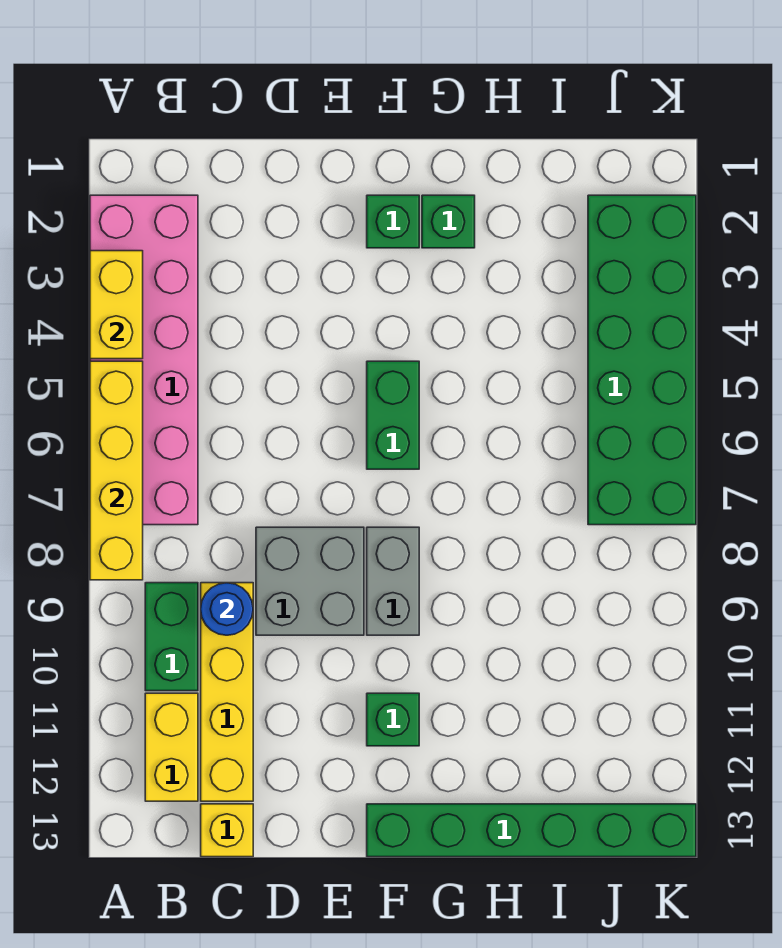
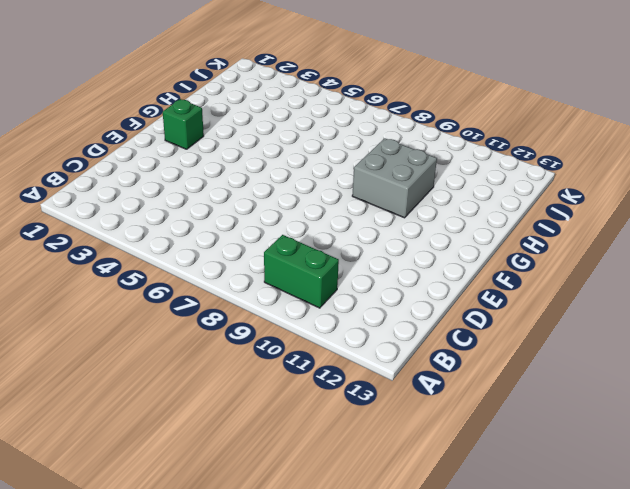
grey 2x2 brick [352,138,437,218] -> grey 2x2 brick moved to [256,527,364,635]
none -> pink 2x6 brick [90,195,198,525]
none -> yellow 1x2 brick [145,693,198,801]
none -> yellow 1x4 brick [201,583,253,801]

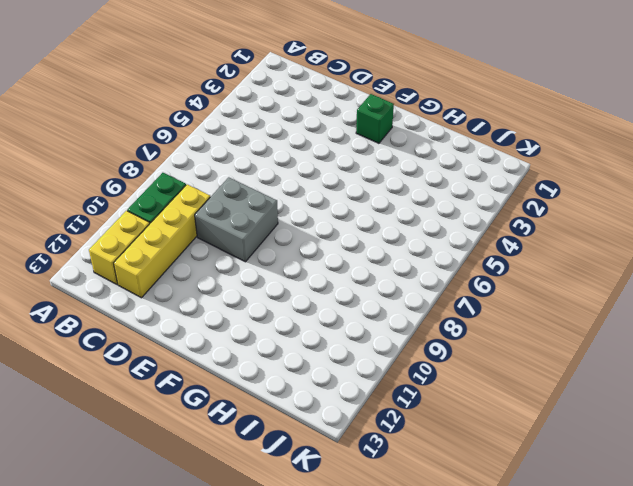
none -> pink 2x6 brick [90,195,198,525]
none -> yellow 1x1 brick [201,804,253,857]
none -> green 1x2 brick [367,361,419,469]

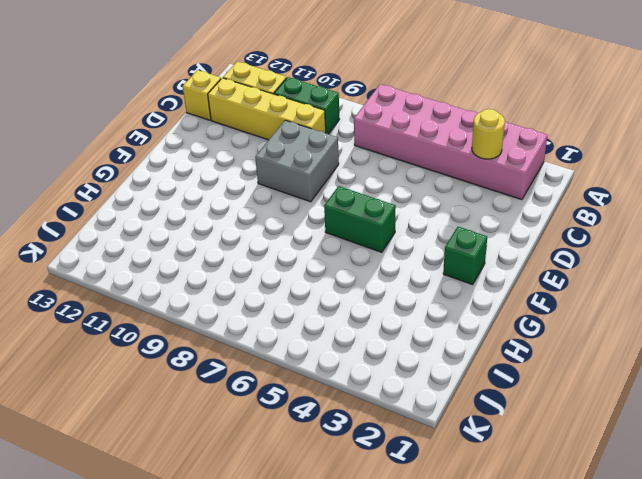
yellow 1x1 round brick [472,109,505,159] -> none
none -> grey 1x2 brick [367,527,419,635]
none -> green 1x1 brick [367,693,419,746]
none -> green 1x6 brick [367,804,696,857]

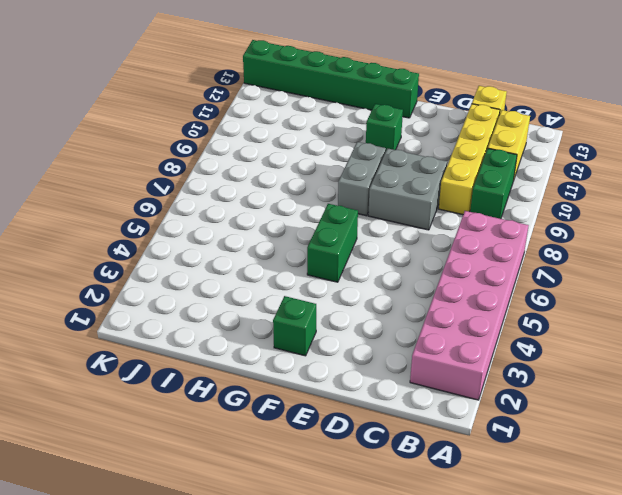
none -> green 1x1 brick [422,195,475,248]
none -> green 2x6 brick [588,195,696,525]
none -> yellow 1x2 brick [90,251,143,359]

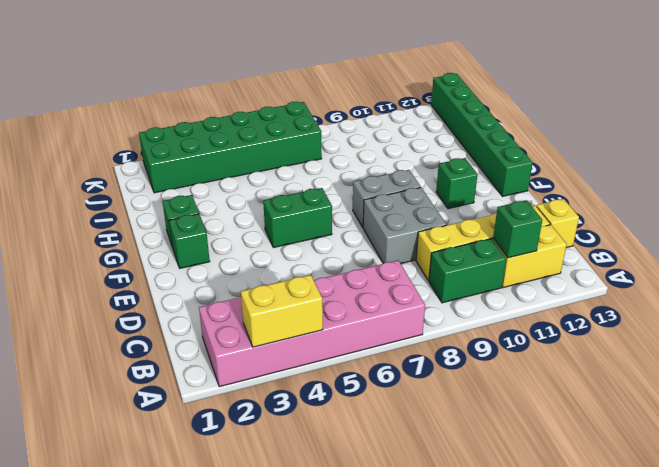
green 1x1 brick [493,200,542,258] -> none
none -> yellow 1x4 brick [90,361,143,580]
none -> blue 1x1 round brick [201,583,253,635]

